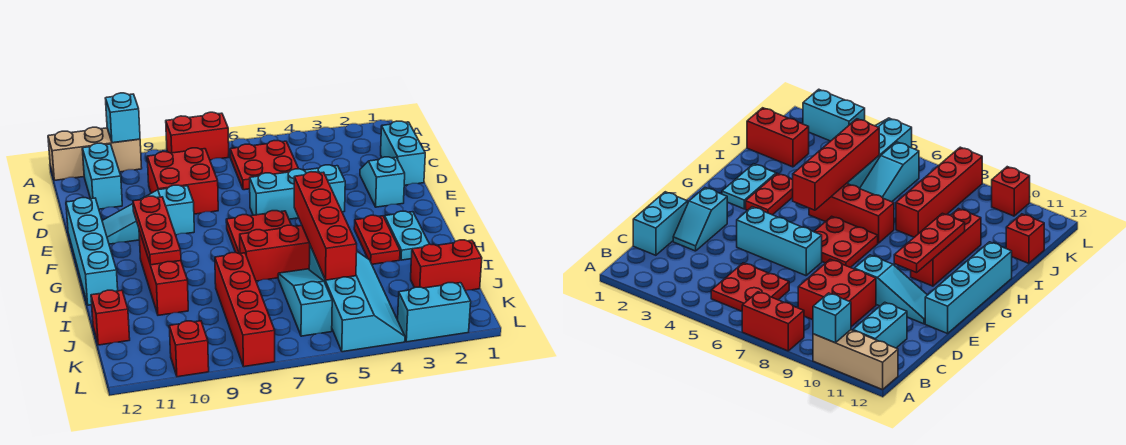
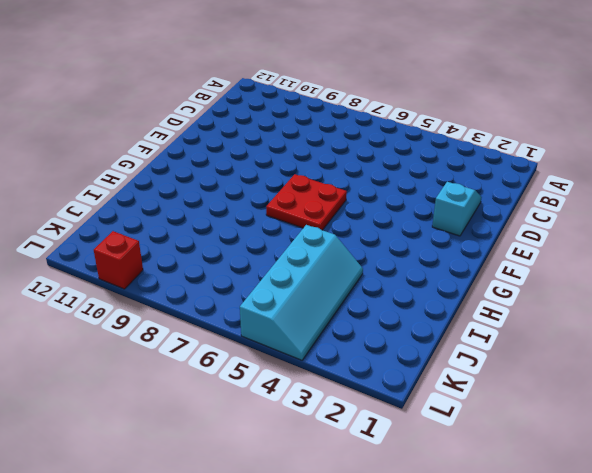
none -> red 1x2 brick [166,112,229,160]
none -> tan 1x3 brick [48,127,142,180]
none -> red 2x2 plate [230,141,298,190]

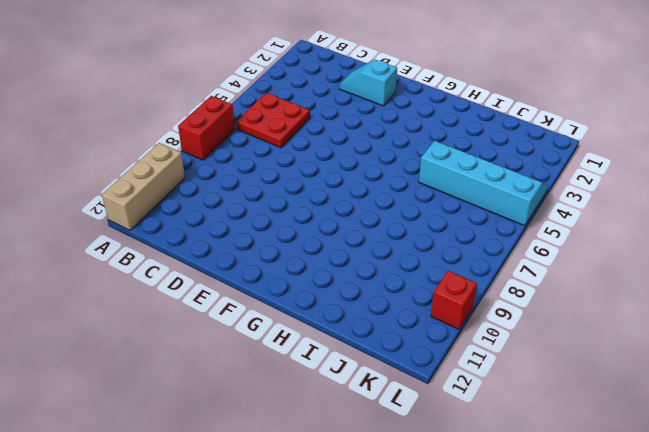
none -> cyan 1x2 brick [82,143,122,209]
none -> cyan 1x2 brick [381,121,425,185]
none -> red 2x2 brick [147,148,218,214]

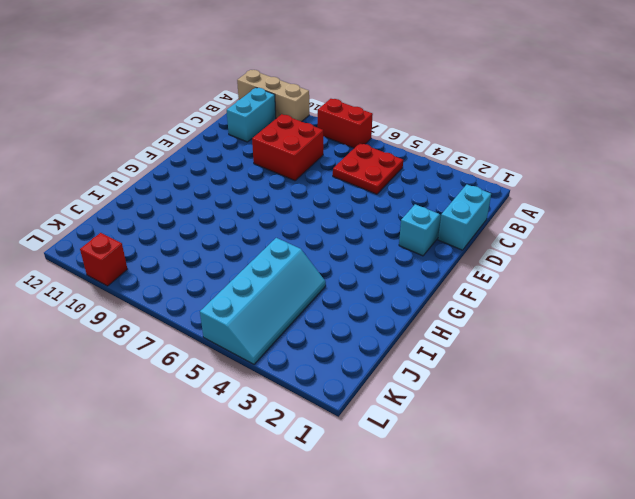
none -> cyan 1x3 brick [250,165,345,219]
none -> cyan 1x3 slope [102,185,194,244]
none -> cyan 1x4 brick [66,198,118,305]

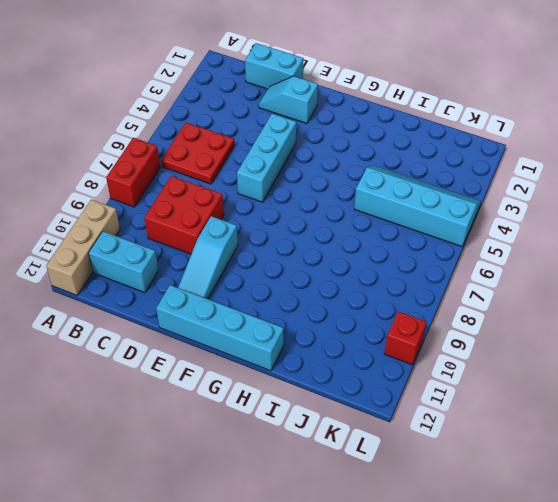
none -> red 2x2 plate [226,211,291,254]
none -> cyan 1x2 plate [385,211,429,260]
none -> red 1x2 plate [354,215,400,264]

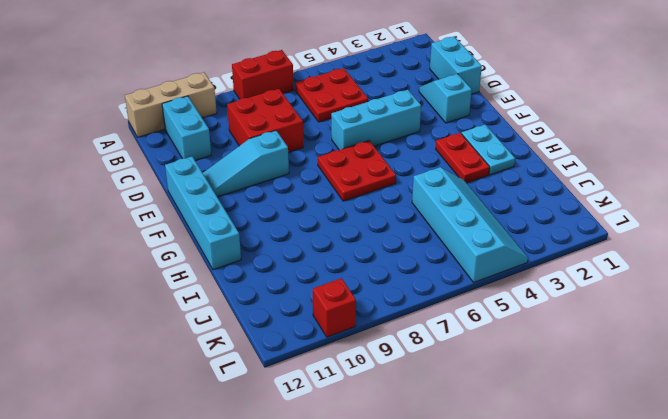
none -> red 1x3 brick [139,231,188,315]
none -> red 1x3 brick [240,225,310,281]
none -> cyan 1x3 slope [278,269,332,336]

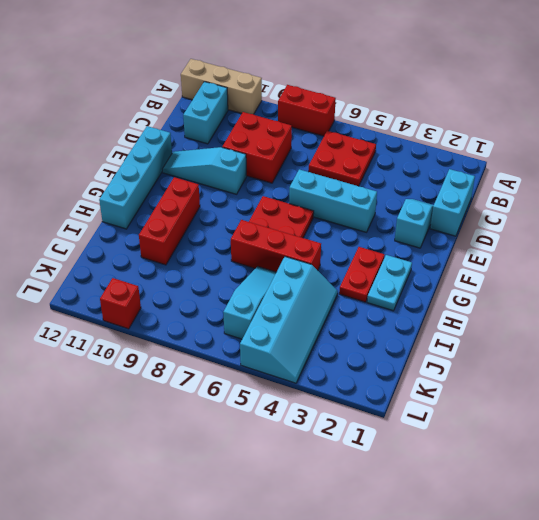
none -> red 1x4 brick [215,253,275,367]
none -> red 1x2 brick [411,240,482,291]
none -> red 1x1 brick [91,290,130,345]

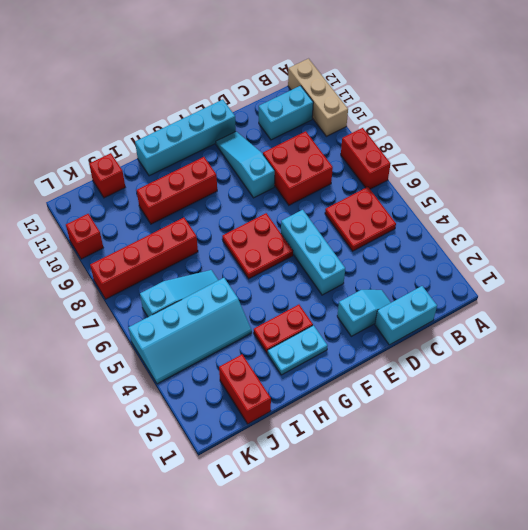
none -> red 1x3 brick [240,225,310,281]
none -> cyan 1x2 brick [398,283,471,342]
none -> cyan 1x1 brick [105,93,140,143]

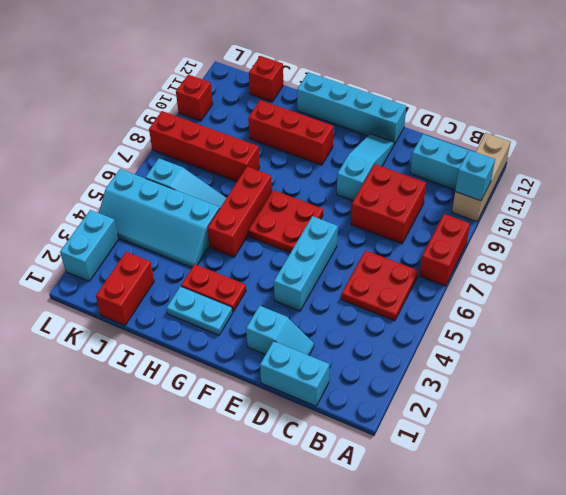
none -> red 1x3 plate [133,196,181,265]
none -> red 1x4 brick [294,172,357,280]

